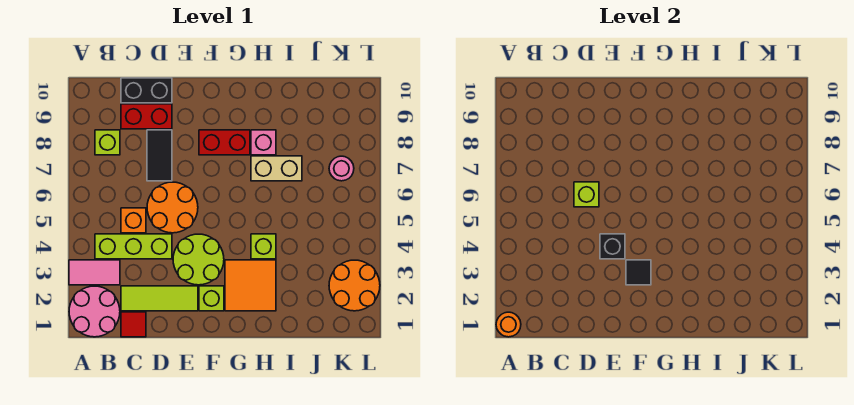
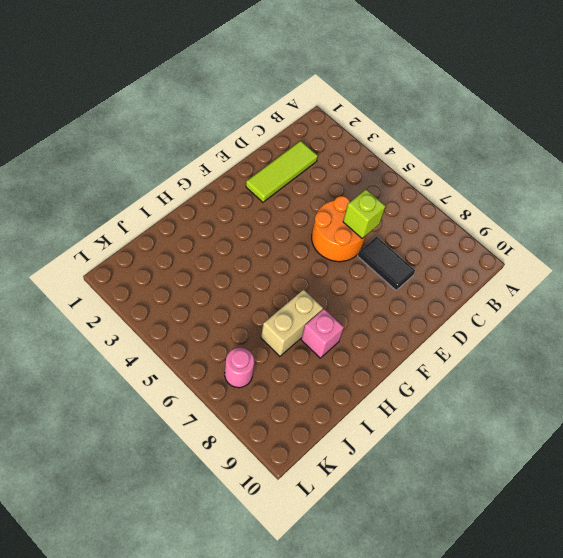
none -> pink 2x2 round brick [69,286,120,337]
none -> pink 1x2 tile [69,260,120,285]
none -> lime 1x3 brick [95,234,172,259]

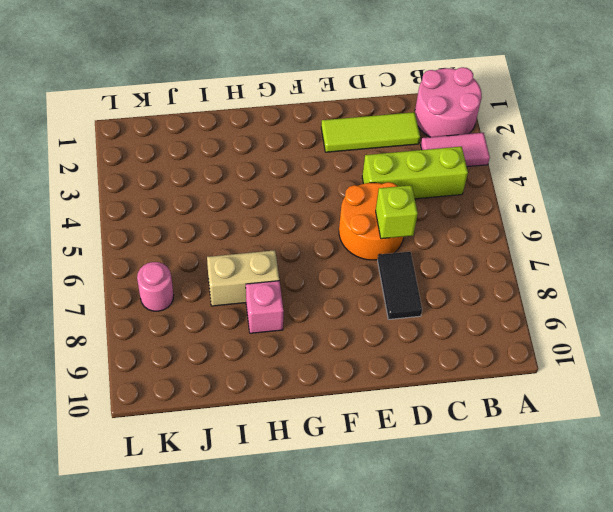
none -> lime 1x1 brick [95,130,120,155]
none -> red 1x1 tile [121,312,146,337]
none -> orange 1x1 brick [121,208,146,233]

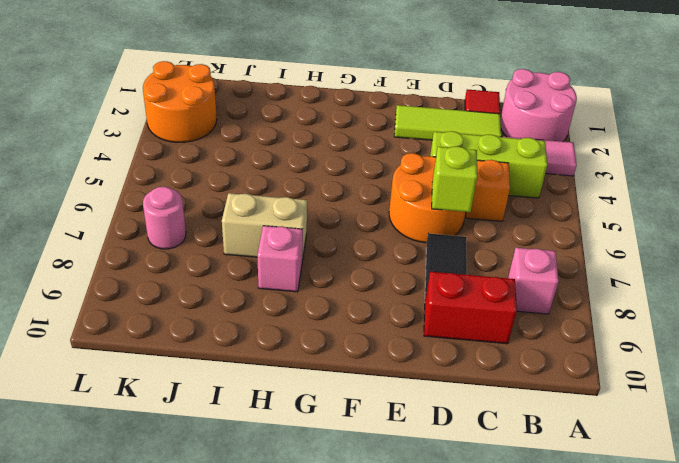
pink 1x1 brick [508,248,559,314] -> lime 1x1 brick [95,130,120,155]
none -> black 1x2 brick [121,78,172,103]
none -> lime 2x2 round brick [173,234,224,285]
none -> lime 1x1 brick [199,286,224,311]

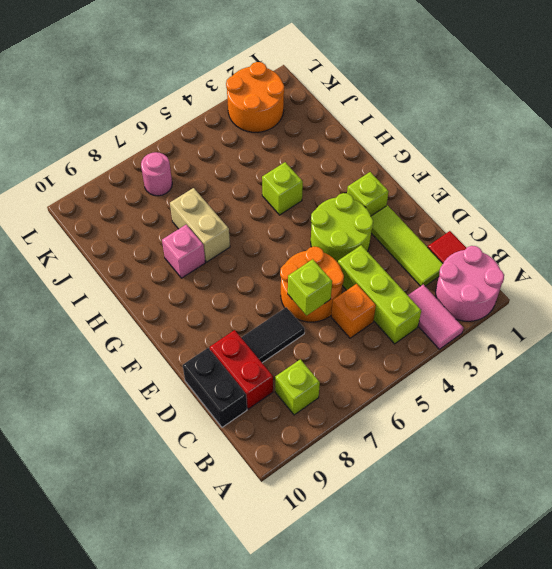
none -> red 1x2 brick [199,130,250,155]
none -> orange 2x2 tile [225,260,276,311]
none -> orange 1x1 round brick [496,312,521,337]

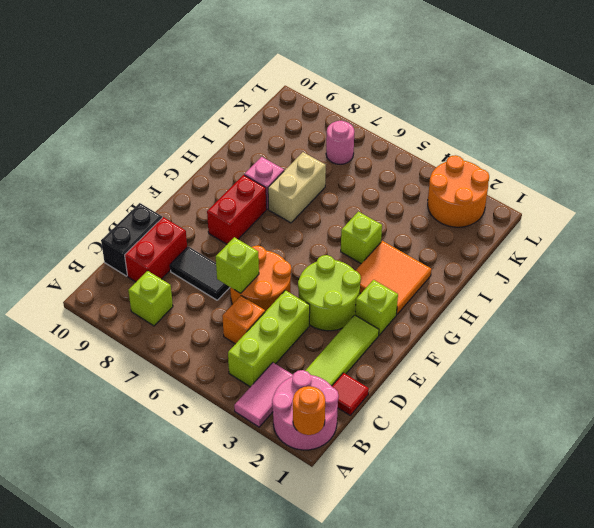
none -> black 1x1 brick [600,234,625,259]
none -> black 1x1 tile [626,260,651,285]

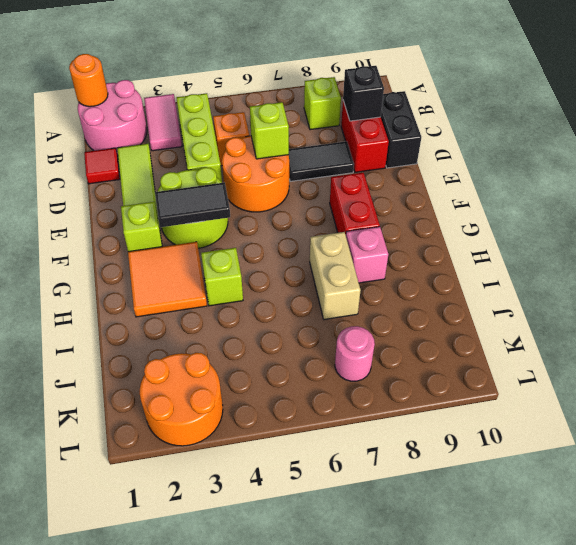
black 1x1 brick [343,66,384,121] -> black 1x1 brick moved to [600,234,625,259]
black 1x2 tile [155,182,230,227] -> black 1x1 tile [626,260,651,285]

